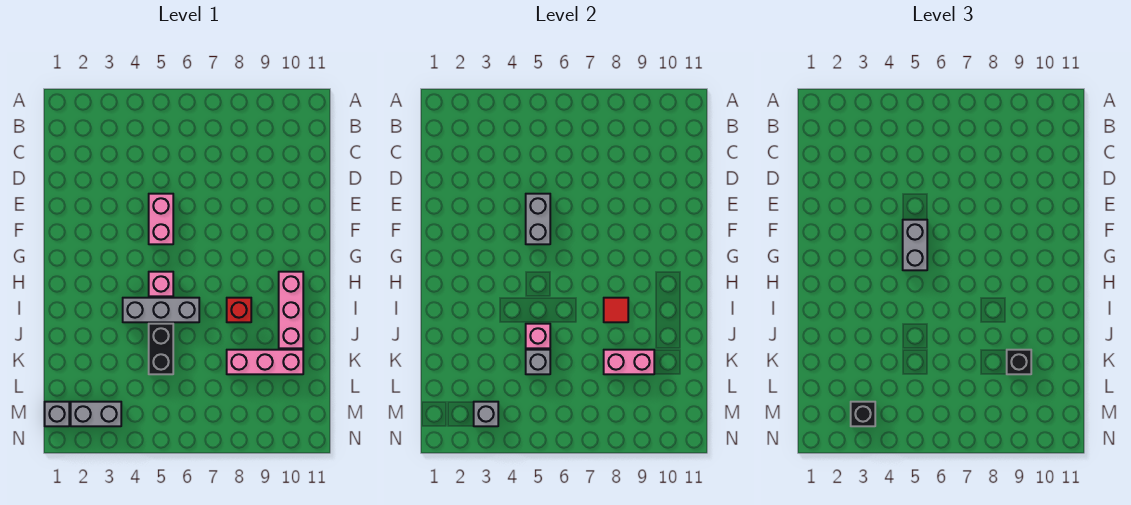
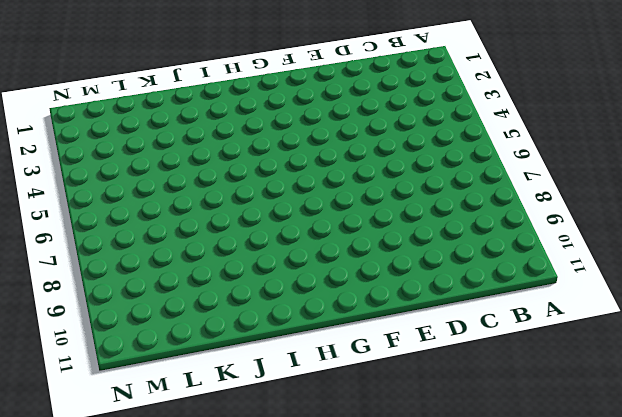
none -> pink 1x2 brick [149,194,173,244]
none -> pink 1x1 brick [149,272,173,296]
none -> pink 1x3 brick [279,272,303,348]

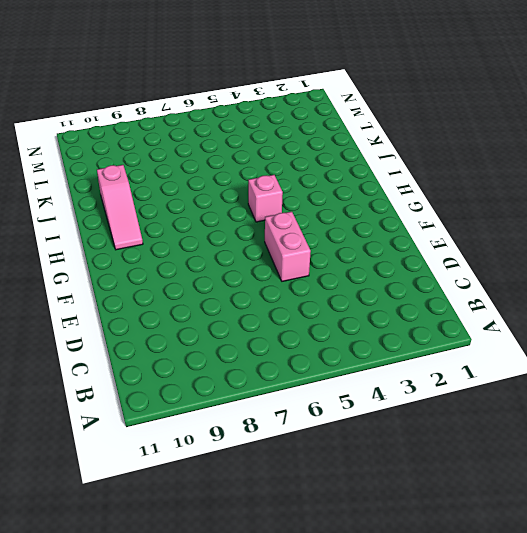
pink 1x3 slope [97,165,143,250] -> pink 1x3 brick [279,272,303,348]
none -> grey 1x3 brick [123,298,199,322]
none -> red 1x1 brick [227,298,251,322]
none -> black 1x2 brick [149,324,173,374]

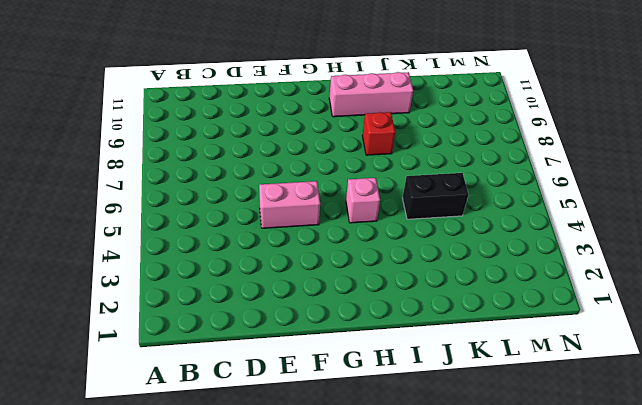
none -> grey 1x3 brick [123,298,199,322]
none -> pink 1x3 brick [227,350,303,374]
none -> grey 1x1 brick [45,402,69,426]

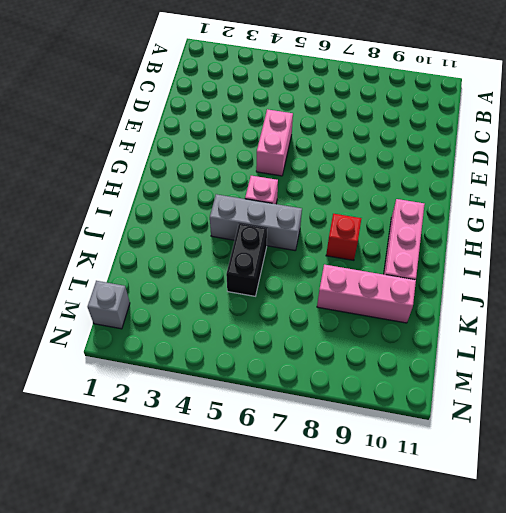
none -> grey 1x2 brick [71,402,121,426]
none -> grey 1x2 brick [526,194,550,244]
none -> red 1x1 tile [604,298,628,322]

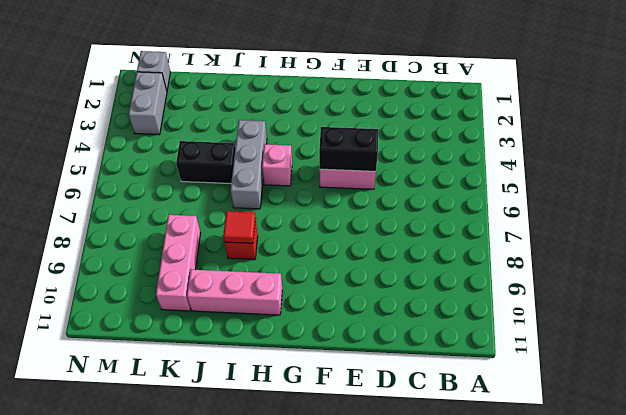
black 1x2 brick [319,127,378,171] -> grey 1x2 brick [526,194,550,244]
none -> pink 1x1 brick [526,324,550,348]
none -> grey 1x1 brick [526,350,550,374]
none -> pink 1x2 brick [604,350,654,374]

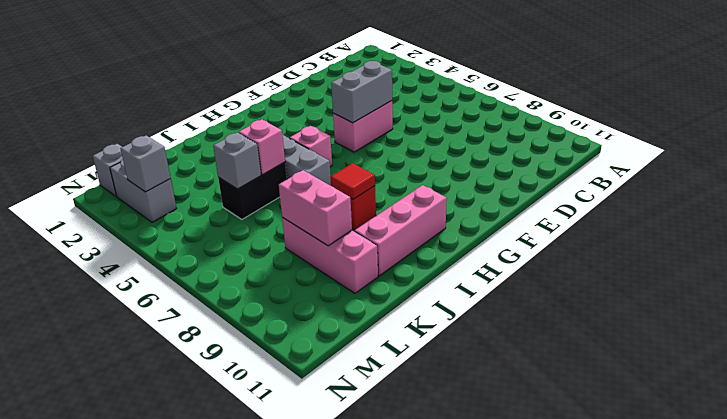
none -> grey 1x2 brick [903,220,927,270]
none -> black 1x1 brick [1007,350,1031,374]
none -> black 1x1 brick [851,402,875,426]

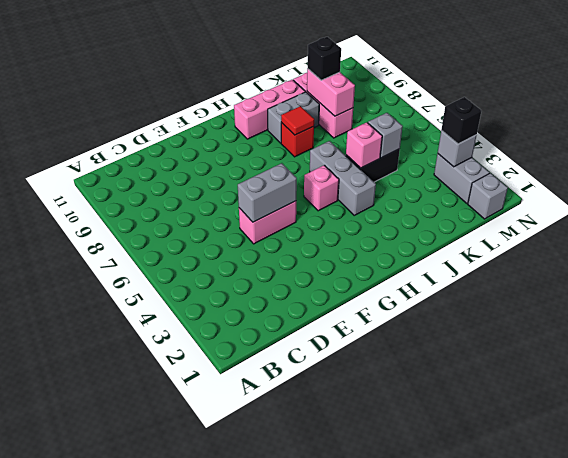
grey 1x2 brick [268,92,319,143] -> grey 1x2 brick moved to [903,220,927,270]

